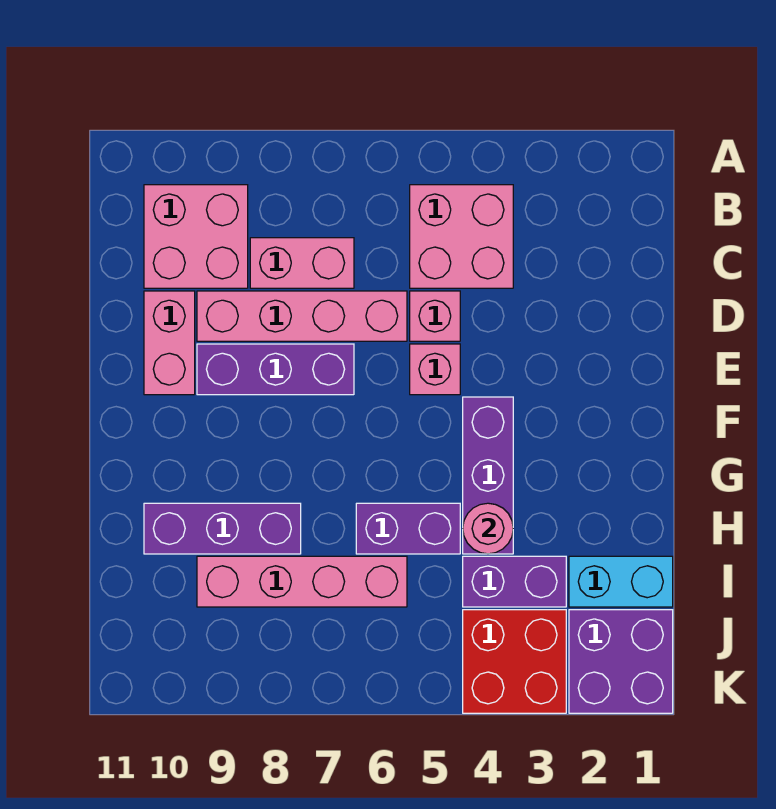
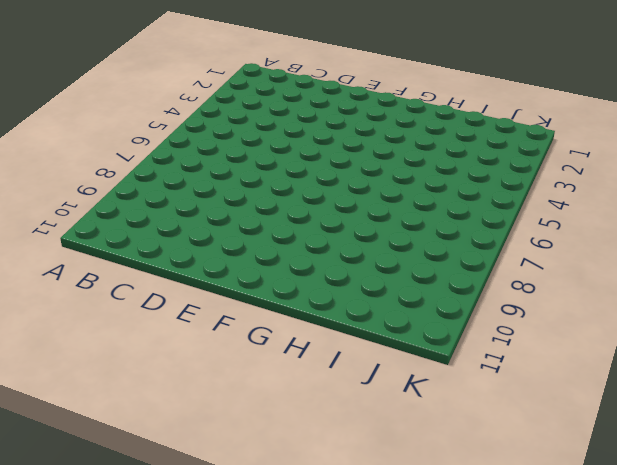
none -> pink 2x2 brick [410,185,513,288]
none -> pink 2x2 brick [144,185,248,288]
none -> pink 1x2 brick [250,238,354,288]

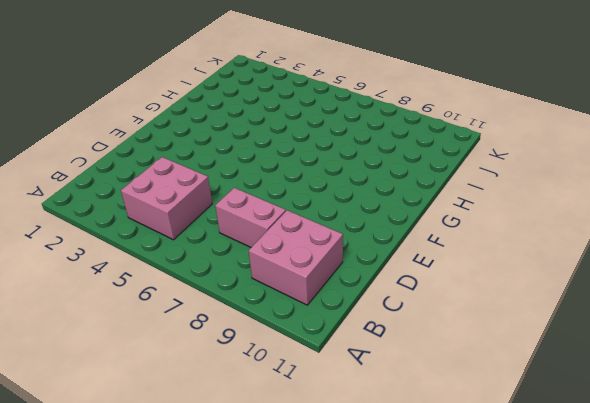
none -> pink 1x1 brick [410,291,460,341]
none -> pink 1x4 brick [197,291,407,341]
none -> pink 1x2 brick [144,291,195,395]

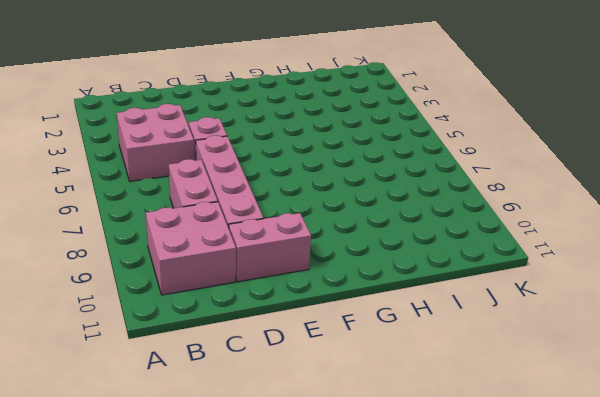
none -> pink 1x1 brick [410,344,460,395]
none -> purple 1x3 brick [197,344,354,395]
none -> purple 1x3 brick [463,397,513,554]

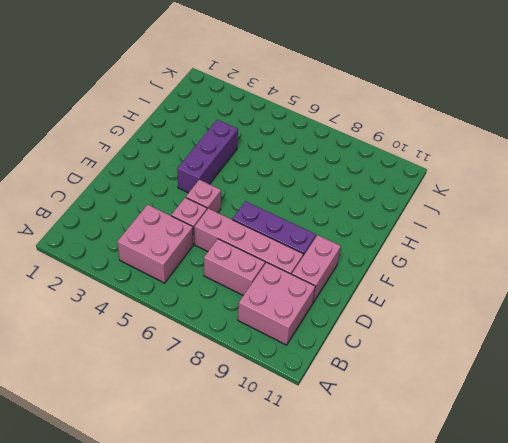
none -> purple 1x2 brick [356,503,460,554]
none -> purple 1x3 brick [144,503,301,554]
none -> cyan 1x2 brick [569,556,673,607]

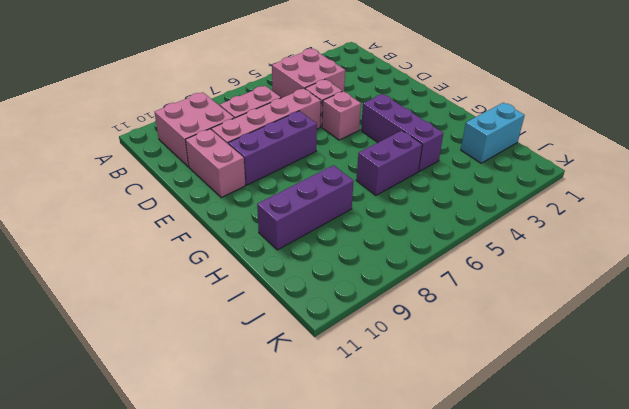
none -> purple 1x2 brick [463,556,566,607]
none -> pink 1x4 brick [197,556,407,607]
none -> purple 2x2 brick [569,610,673,713]

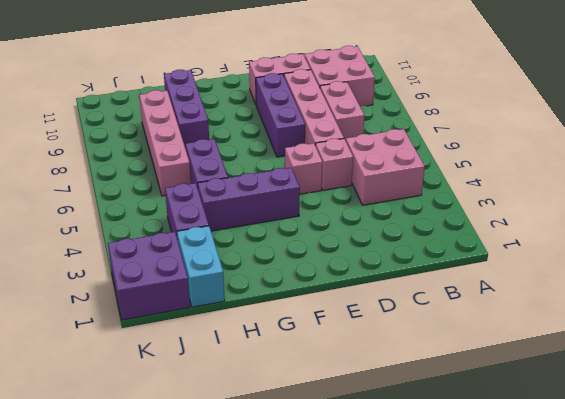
none -> red 2x2 brick [463,610,566,713]
none -> pink 1x1 round brick [463,503,513,554]

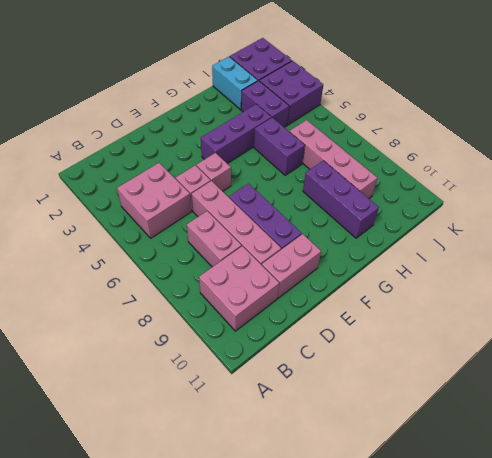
purple 2x2 brick [259,61,323,125] -> red 2x2 brick [463,610,566,713]
none -> pink 1x1 round brick [463,503,513,554]

